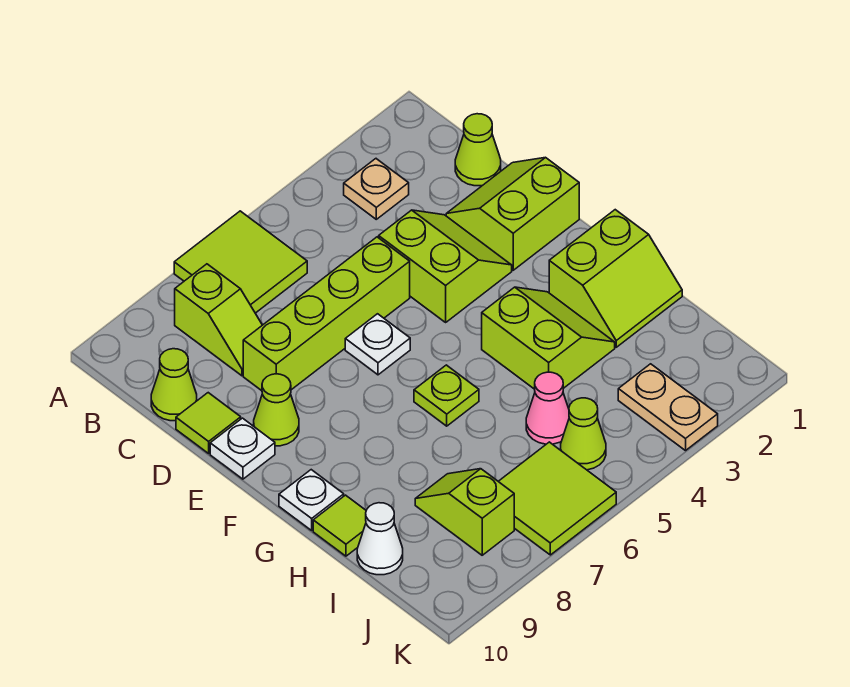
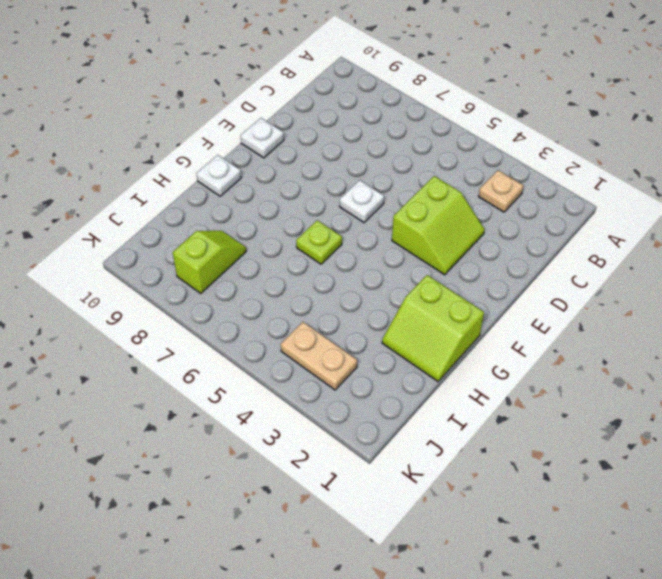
tan 1x2 plate [281,322,357,390] -> tan 1x2 plate turned to [618,364,718,451]
none -> lime 2x2 tile [174,211,307,313]
none -> lime 1x2 slope [175,264,262,376]
none -> lime 1x1 cone [455,114,501,186]

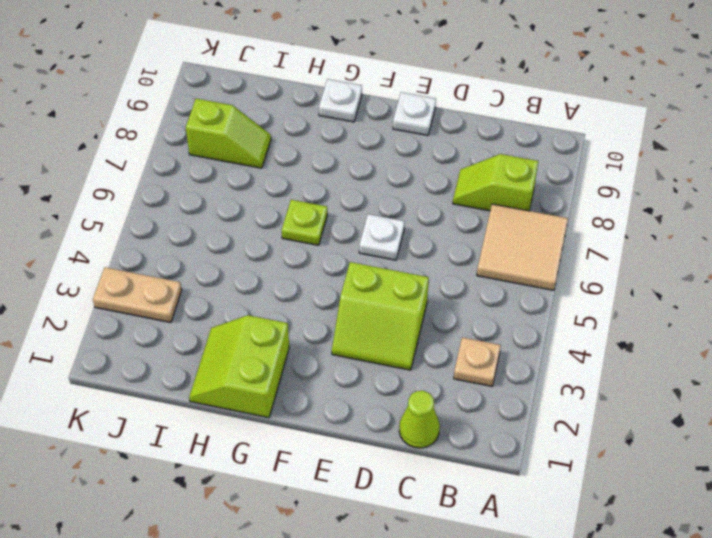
tan 2x2 tile [477,204,568,290] -> lime 2x2 tile [174,211,307,313]
none -> lime 1x1 cone [151,349,197,421]
none -> lime 2x2 slope [446,158,579,270]
none -> lime 1x4 brick [243,237,410,391]

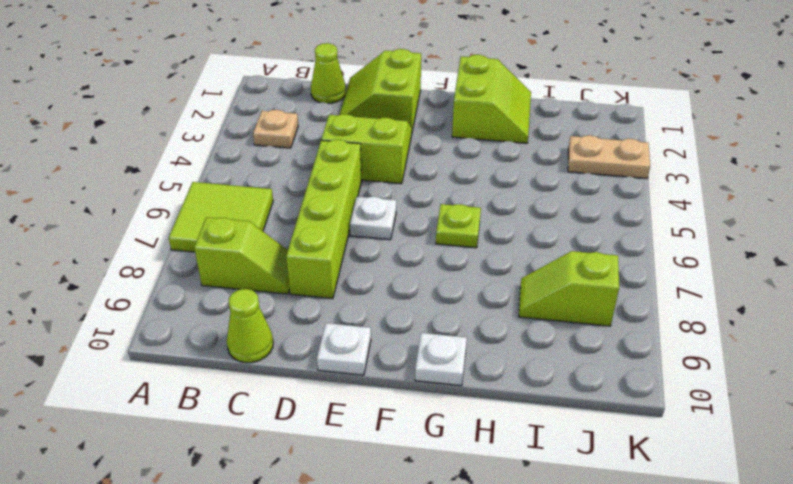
none -> lime 1x1 tile [176,393,241,453]
none -> lime 1x1 cone [254,374,299,446]
none -> lime 2x2 slope [482,287,615,389]

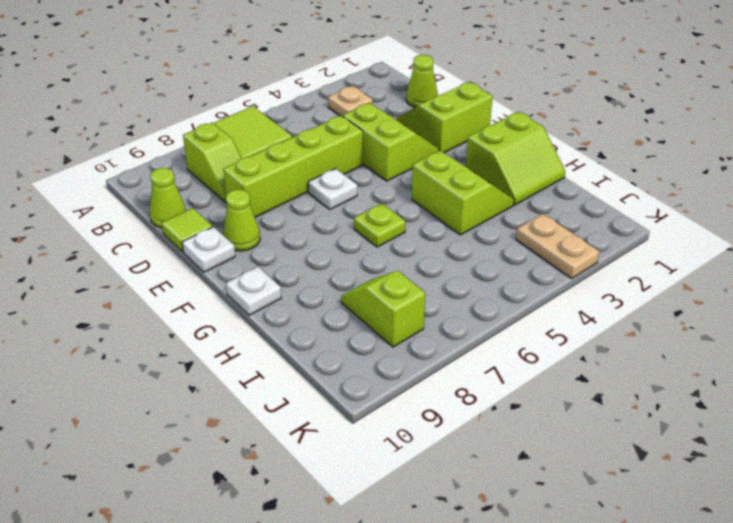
none -> lime 1x1 tile [313,495,366,556]
none -> pink 1x1 cone [526,372,569,444]
none -> white 1x1 cone [357,503,403,575]

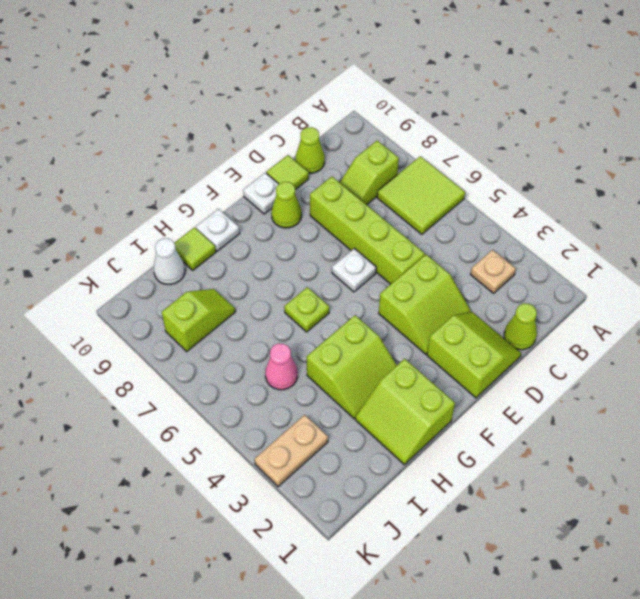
none -> lime 1x1 cone [561,398,606,470]
none -> lime 2x2 tile [498,442,616,555]

